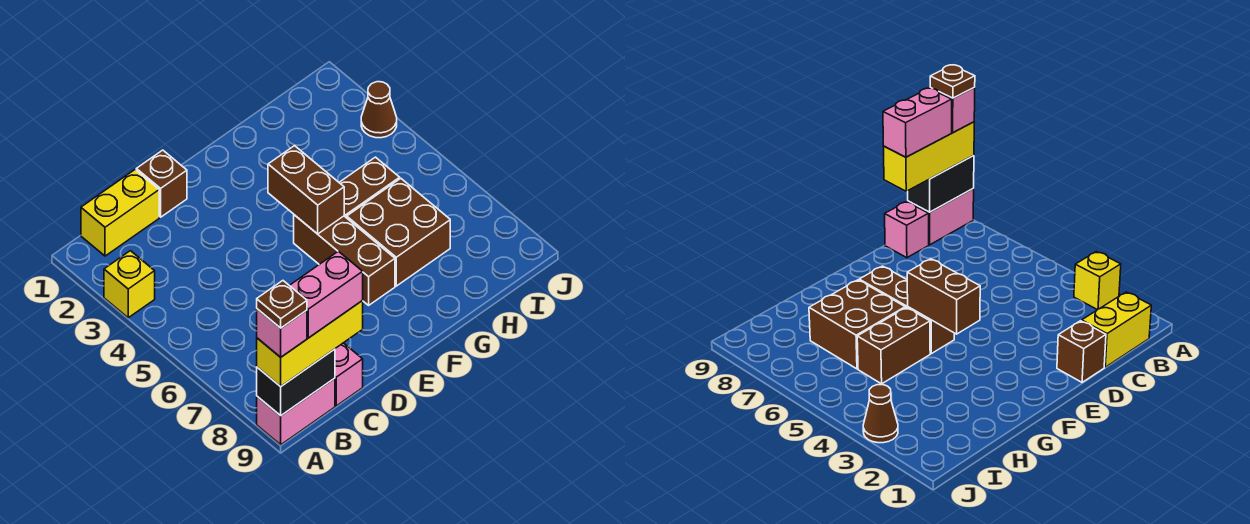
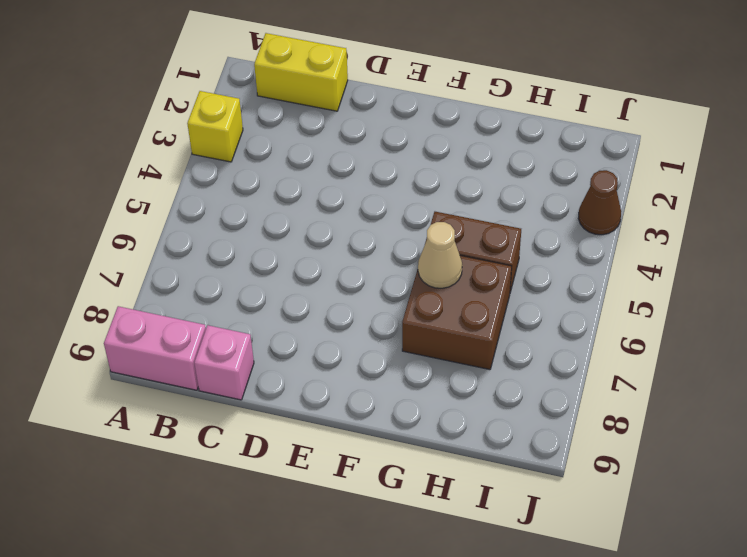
tan 1x1 cone [418,222,462,288] -> none
none -> brown 1x1 brick [136,150,187,217]
none -> brown 1x3 brick [294,215,395,305]
none -> black 1x2 brick [257,349,335,416]

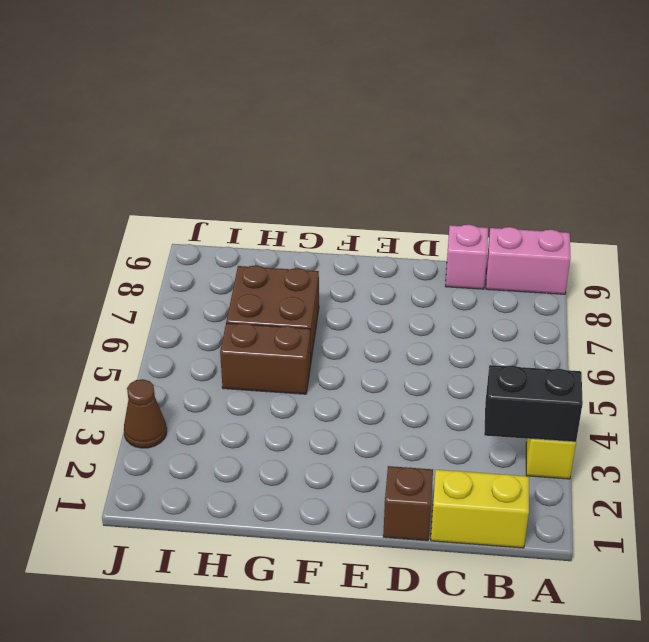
black 1x2 brick [484,365,583,442] -> black 1x2 brick moved to [257,349,335,416]
none -> brown 1x3 brick [294,215,395,305]
none -> brown 1x2 brick [268,146,344,234]
none -> yellow 1x3 brick [257,301,363,386]

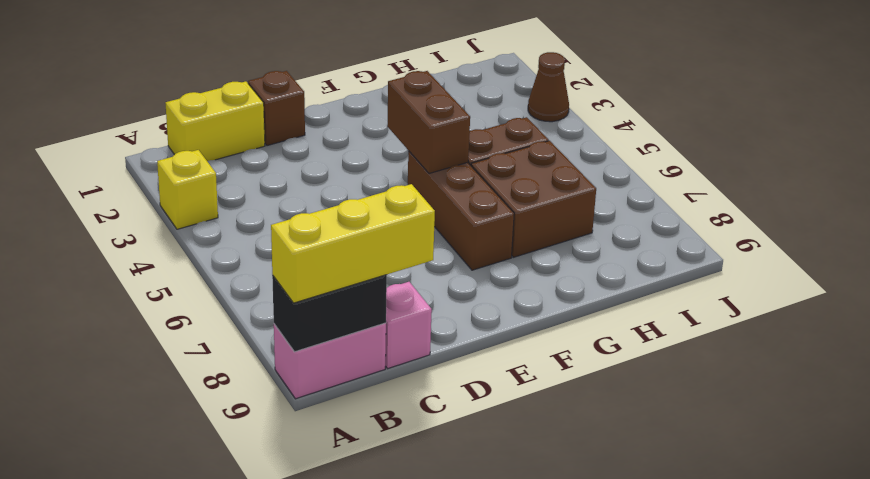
none -> pink 1x1 brick [257,309,307,357]
none -> pink 1x2 brick [289,251,363,338]
none -> brown 1x1 plate [257,281,307,328]

